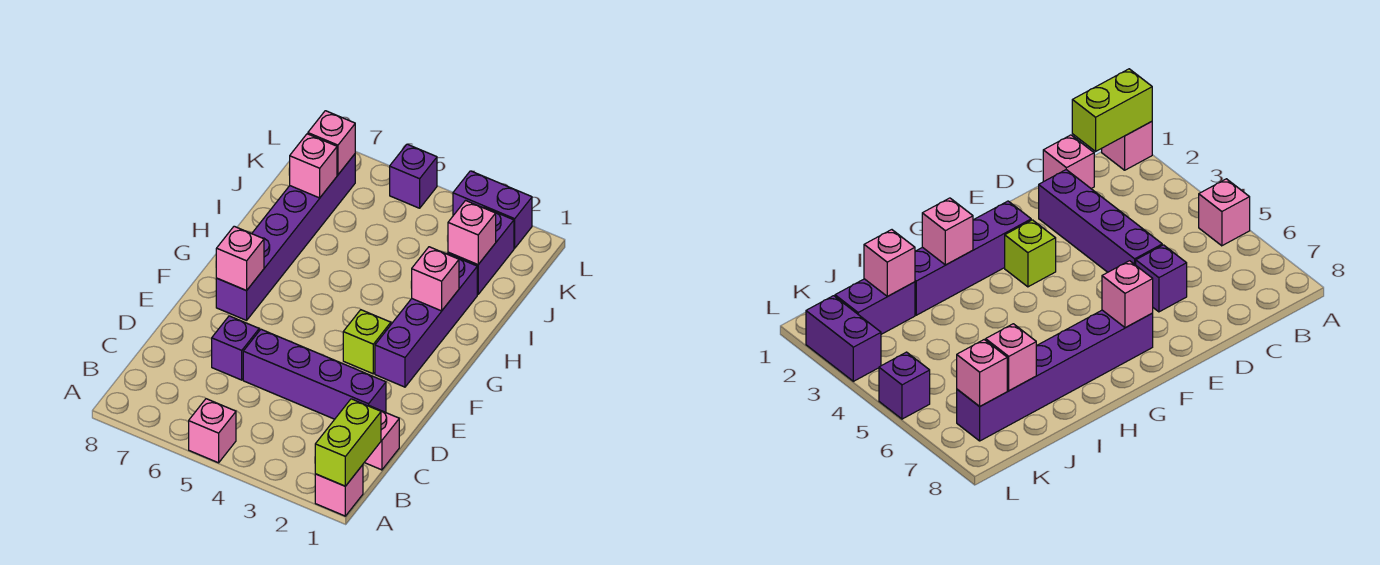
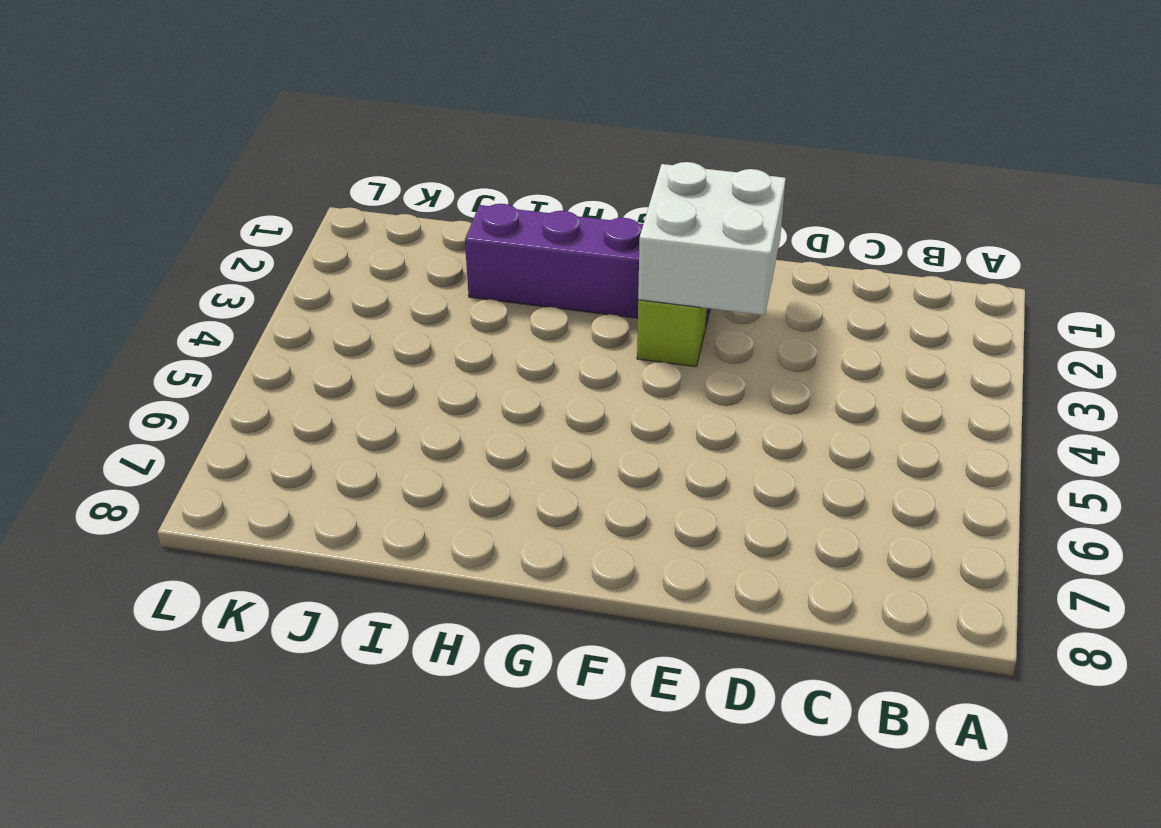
white 2x2 brick [638,162,786,315] -> none
none -> pink 1x1 brick [315,465,363,516]
none -> pink 1x1 brick [189,399,236,463]
none -> pink 1x1 brick [364,406,399,470]

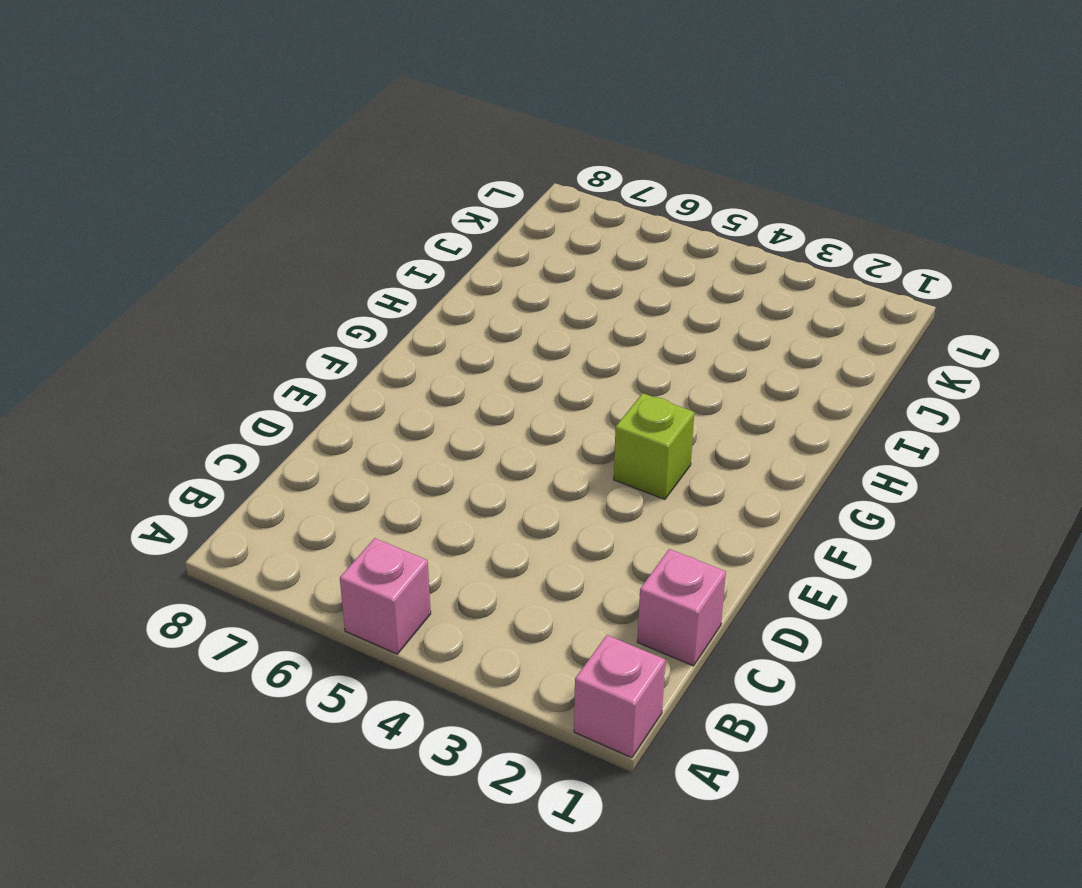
none -> purple 1x4 brick [243,329,386,419]
none -> purple 1x1 brick [212,316,259,380]
none -> purple 1x4 brick [375,254,477,387]

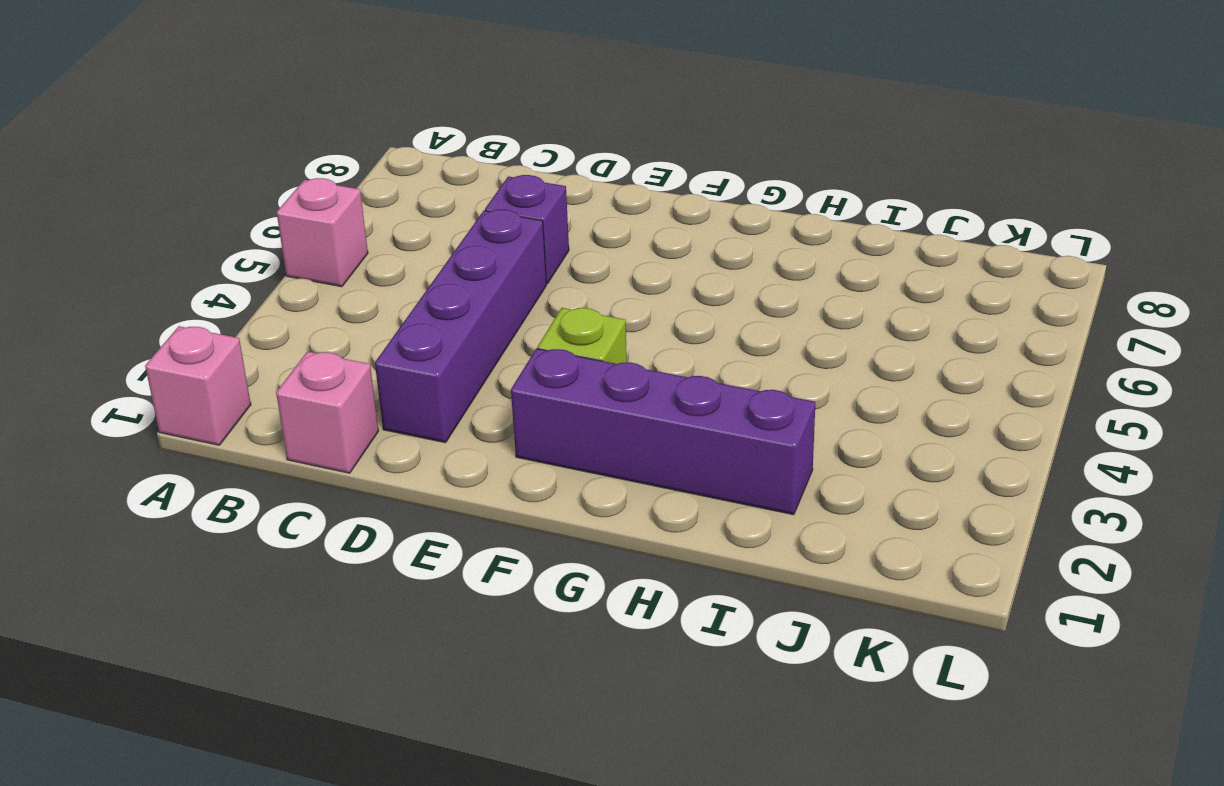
none -> purple 1x6 brick [216,154,355,320]
none -> purple 1x2 brick [448,207,514,294]
none -> purple 1x2 brick [453,171,532,248]

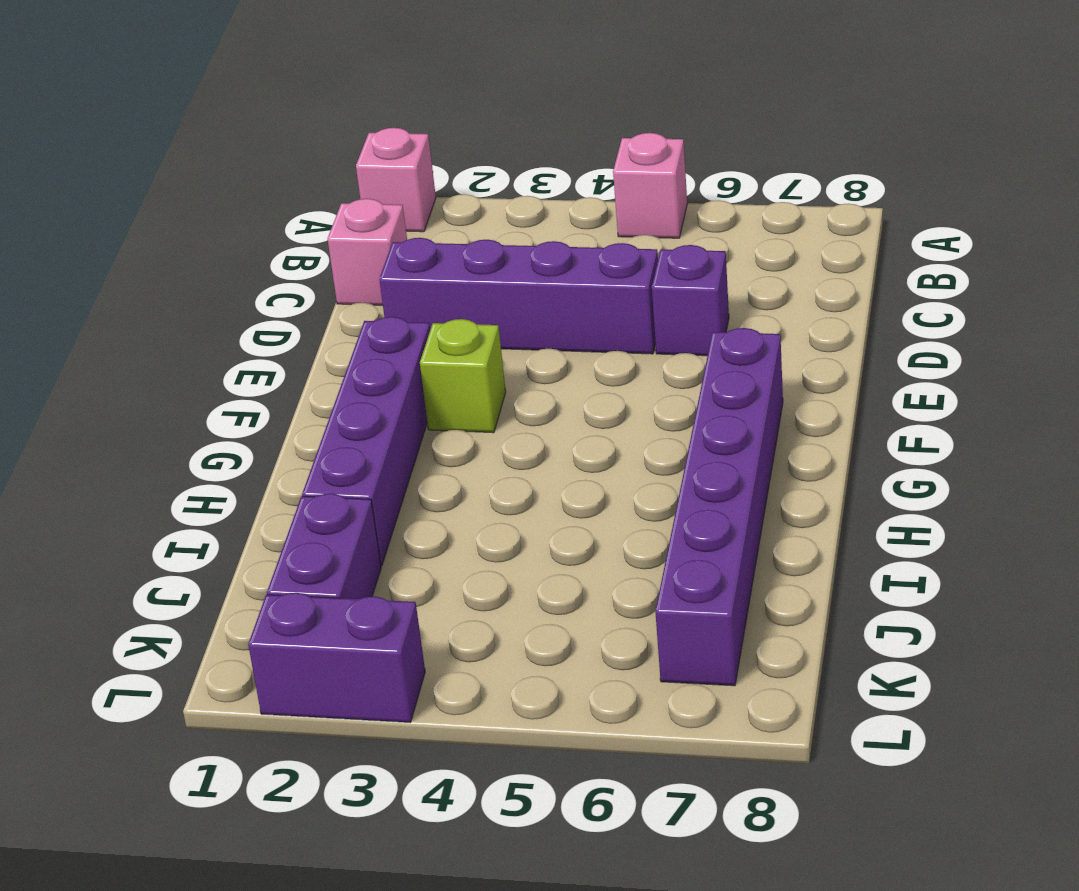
none -> purple 1x1 brick [390,144,437,208]
none -> lime 1x2 brick [315,399,381,486]
none -> pink 1x1 brick [216,226,264,291]

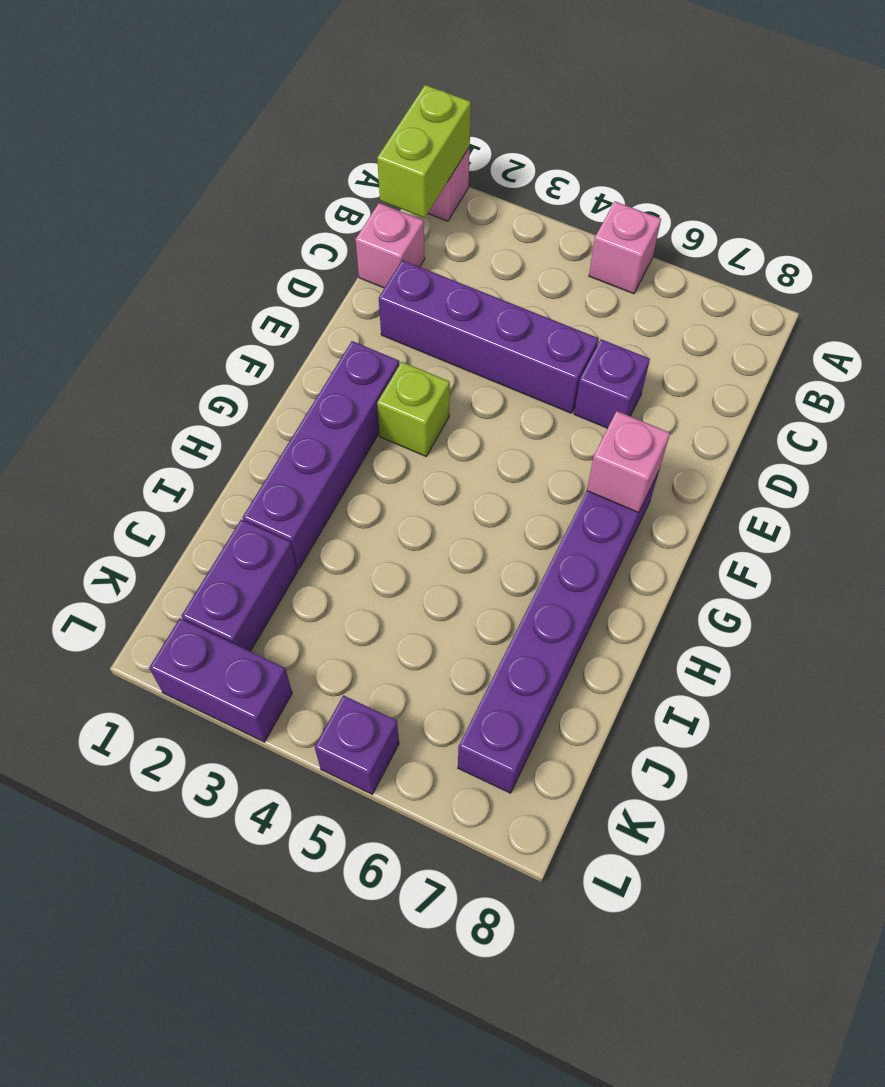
none -> pink 1x1 brick [412,247,459,311]
none -> pink 1x1 brick [448,201,496,265]
none -> pink 1x1 brick [290,134,337,198]

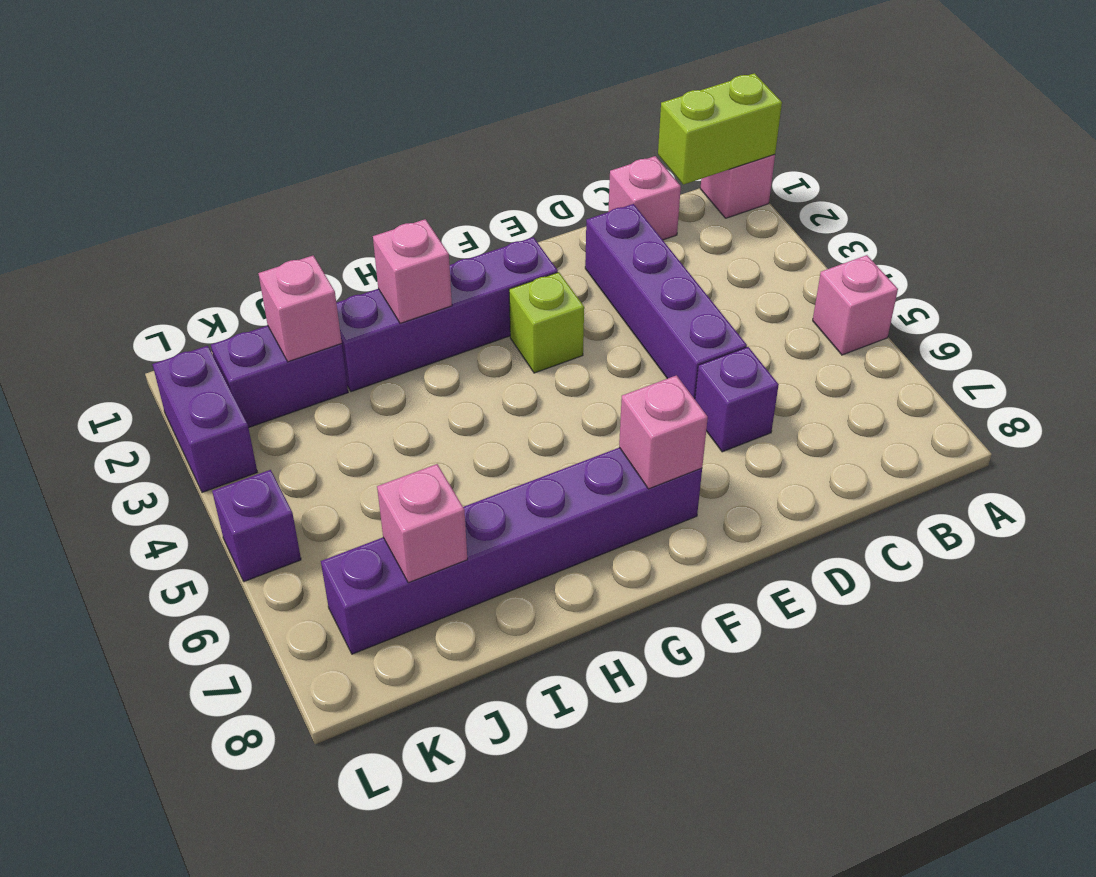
none -> pink 1x1 brick [308,111,355,175]

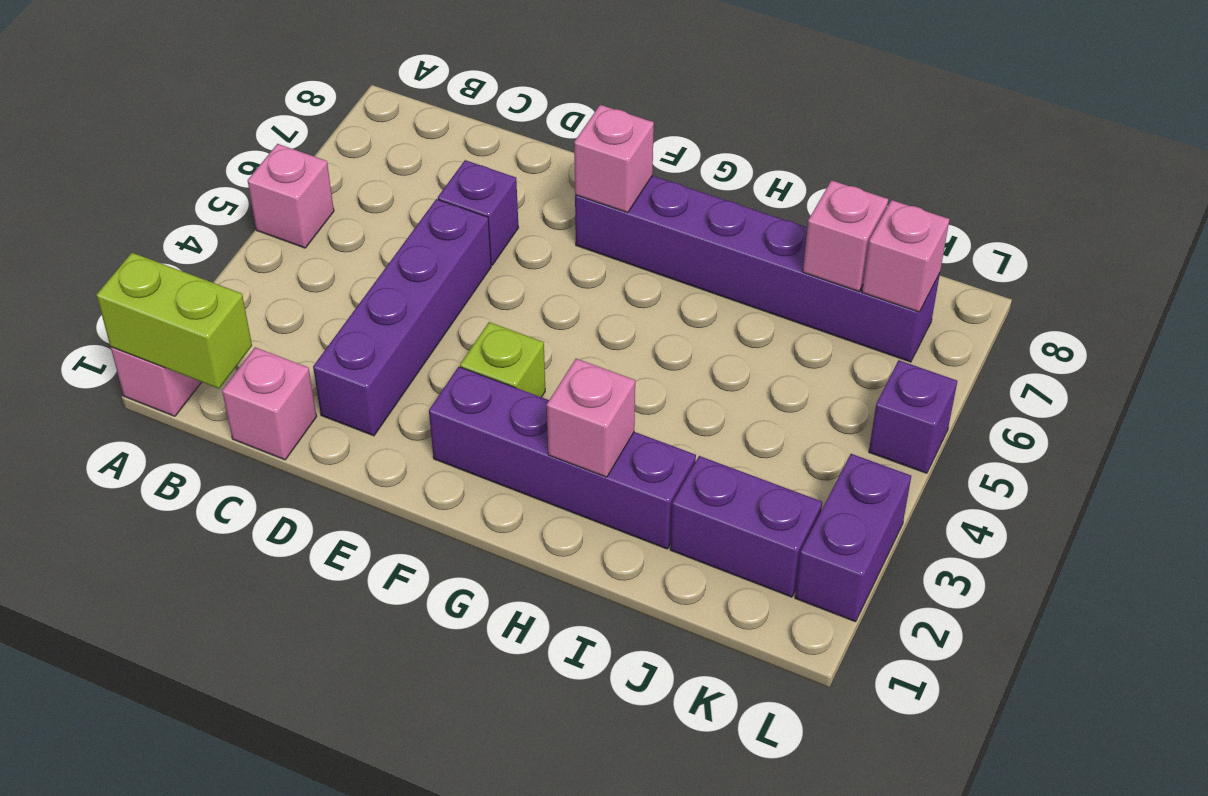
none -> pink 1x1 brick [448,201,496,265]

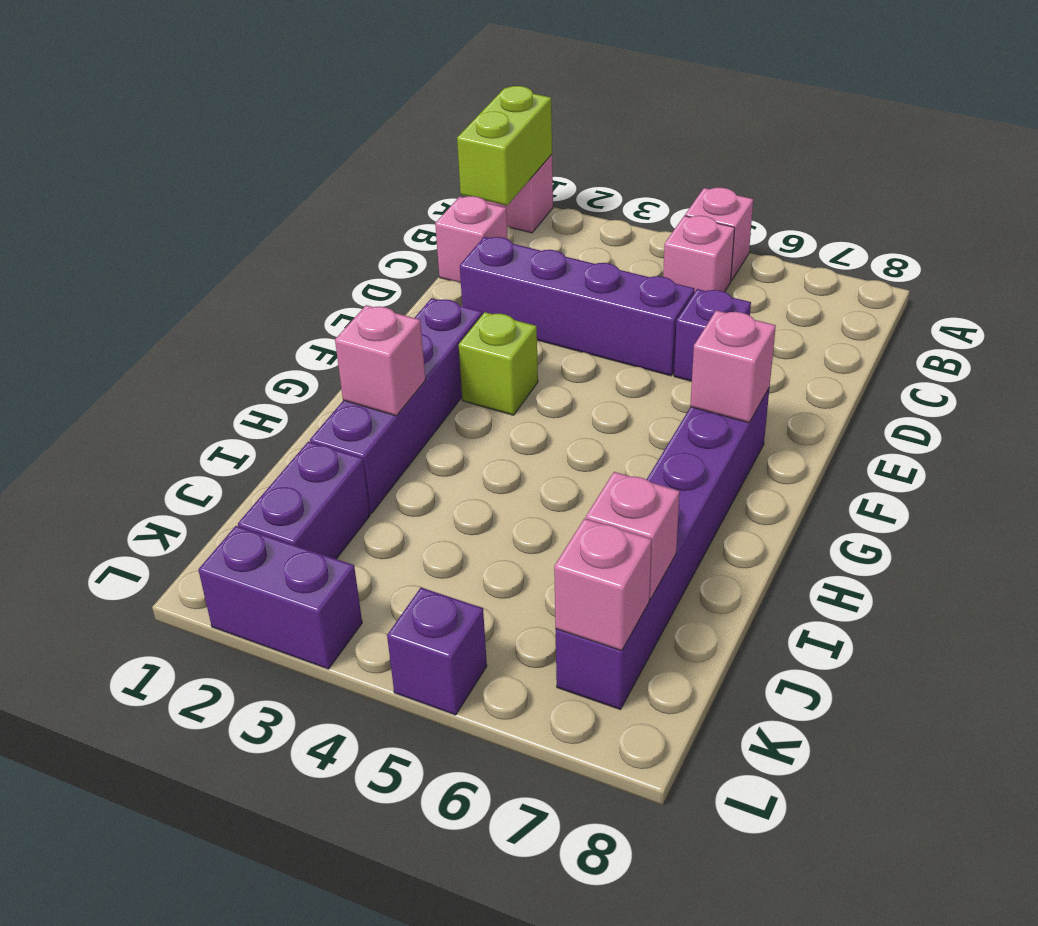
pink 1x1 brick [663,216,735,293] -> pink 1x1 brick moved to [448,201,496,265]

